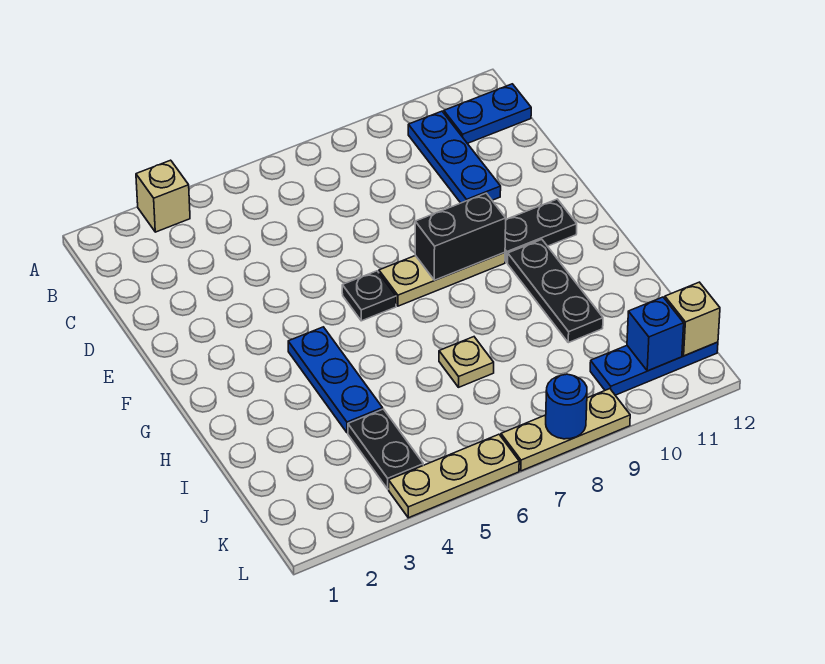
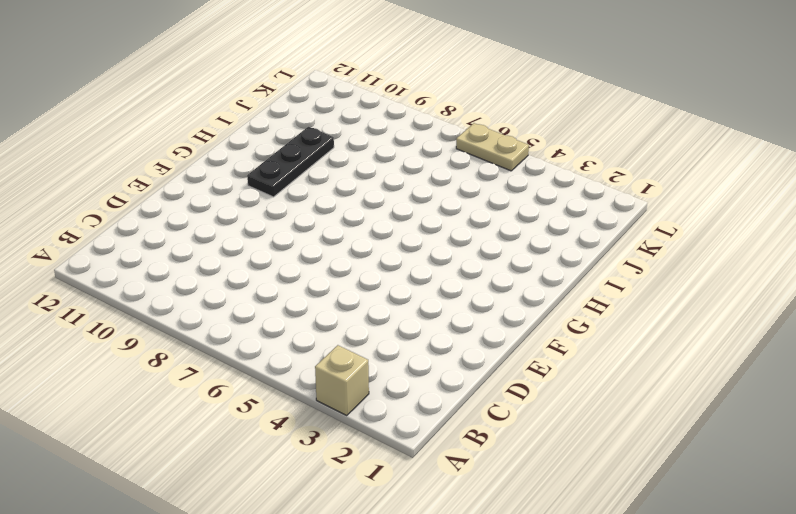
tan 1x2 plate [456,123,529,171] -> tan 1x3 plate [389,434,519,518]
none -> blue 1x3 plate [408,111,501,203]
none -> blue 1x2 plate [444,84,531,143]
none -> black 1x1 plate [342,271,396,321]

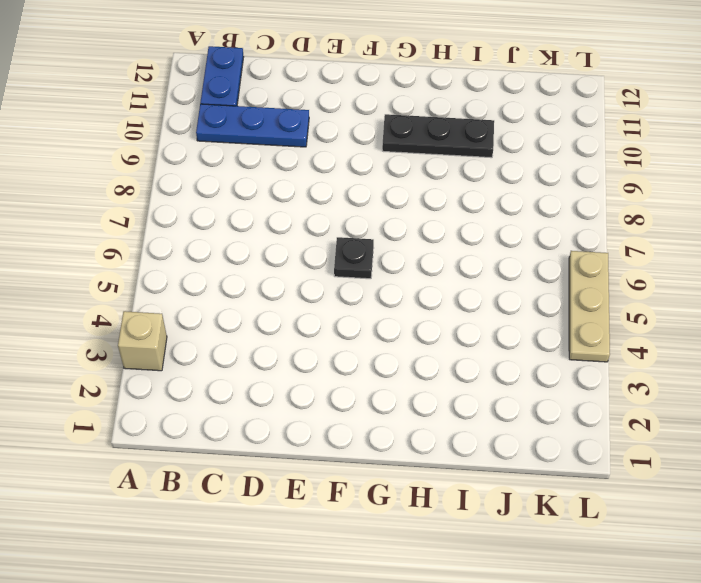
none -> tan 1x3 plate [379,252,505,306]
none -> black 1x2 plate [505,199,577,262]
none -> blue 1x3 plate [288,327,383,433]

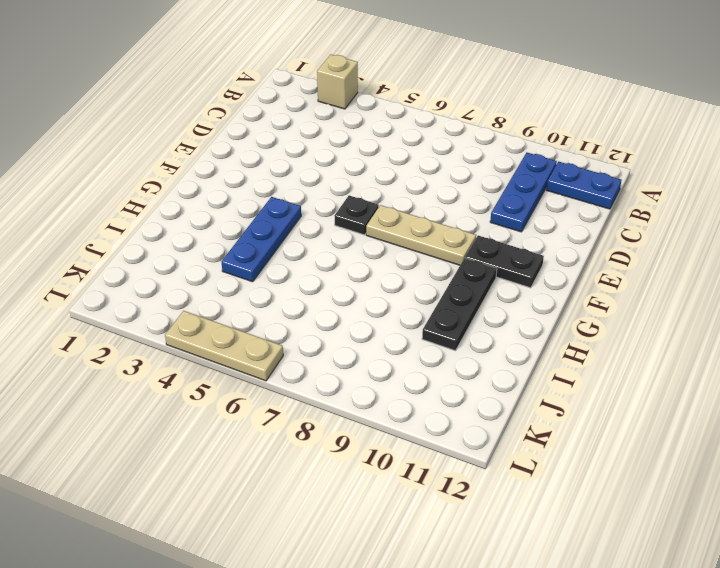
none -> tan 1x1 plate [439,337,494,387]
none -> black 1x2 plate [348,409,423,489]
none -> blue 1x3 plate [590,342,718,395]

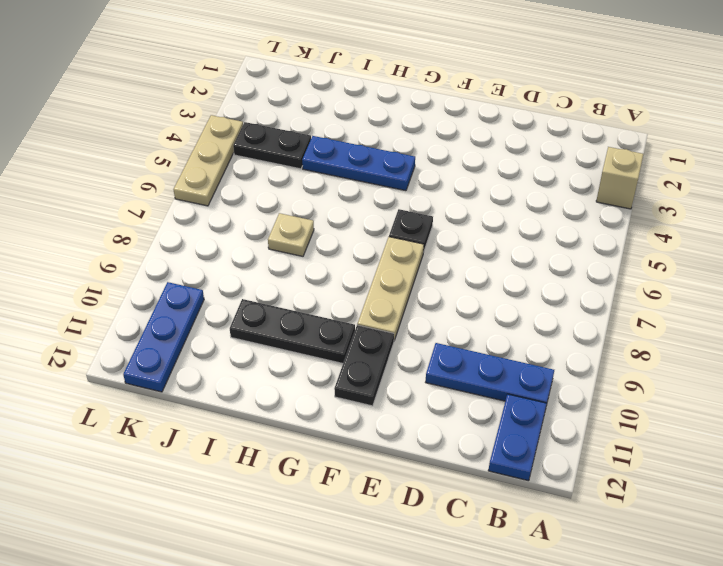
none -> tan 1x3 plate [501,389,630,471]
none -> black 1x2 brick [415,193,506,280]
none -> blue 1x1 brick [627,297,684,371]

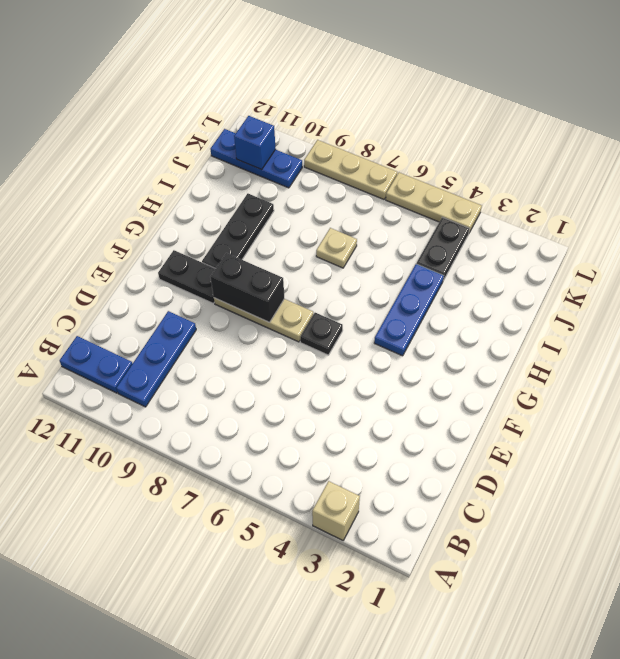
none -> tan 1x1 brick [665,282,720,356]
none -> blue 1x1 round brick [546,374,587,439]

